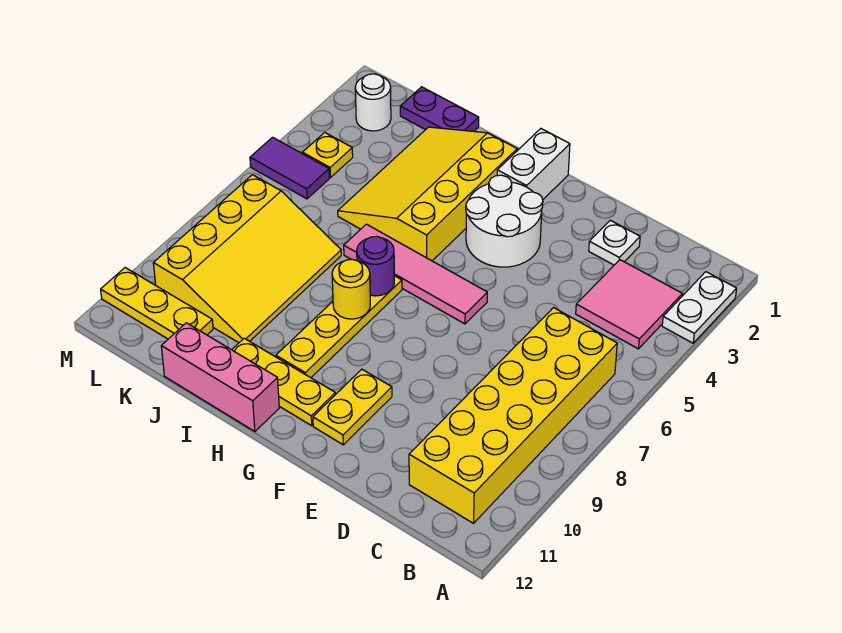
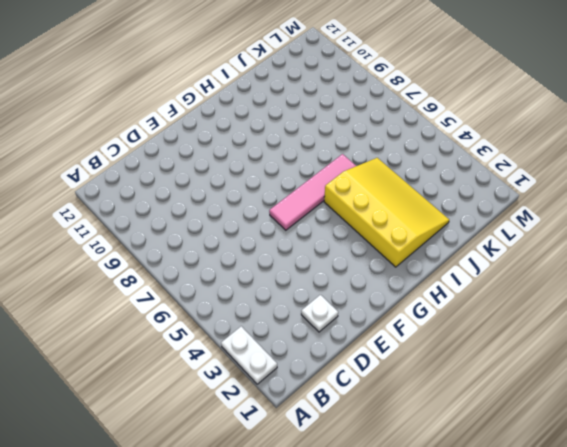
none -> pink 2x2 tile [576,260,682,349]
none -> yellow 2x6 brick [409,308,617,523]
none -> white 2x2 round brick [466,175,543,267]

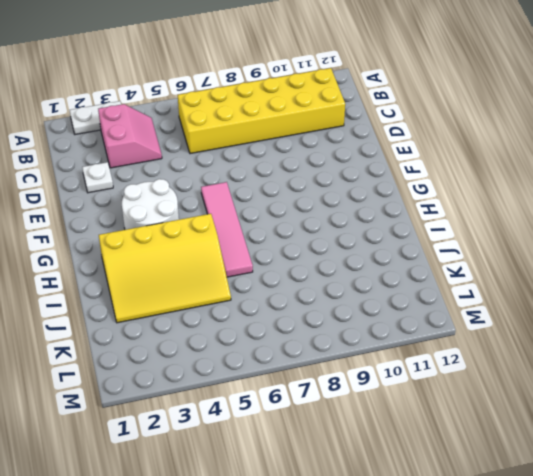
pink 2x2 slope [98,104,162,168] -> pink 2x2 tile [576,260,682,349]
none -> yellow 1x2 plate [313,369,392,445]
none -> white 1x2 brick [497,129,570,200]
none -> yellow 1x3 plate [232,338,335,426]

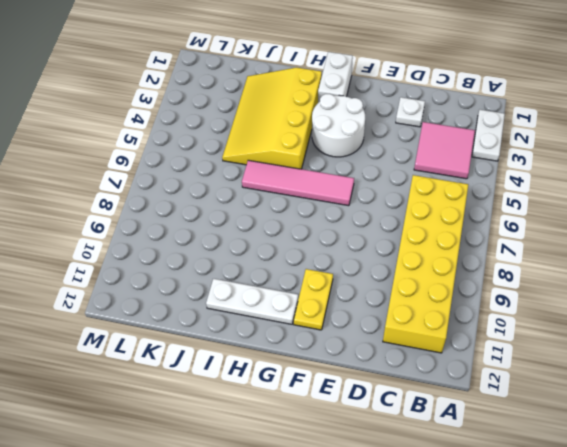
white 1x3 plate [206,279,298,324] -> yellow 1x3 plate [232,338,335,426]
none -> yellow 1x4 plate [276,276,402,378]
none -> pink 1x3 brick [161,323,279,431]
none -> purple 1x2 plate [400,87,479,131]

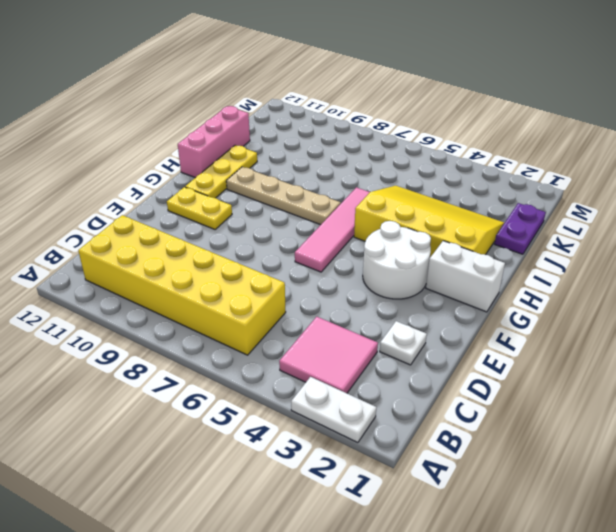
tan 1x4 plate [226,167,341,225] -> yellow 1x4 plate [276,276,402,378]
none -> yellow 3x4 slope [153,175,341,343]
none -> yellow 1x3 plate [101,268,213,339]
none -> white 1x1 round brick [355,74,391,131]

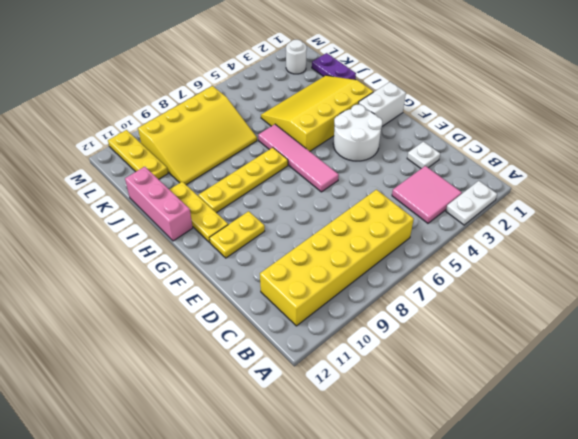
none -> yellow 1x1 plate [303,133,353,178]
none -> purple 1x2 tile [250,137,329,199]
none -> purple 1x1 round brick [357,236,394,296]

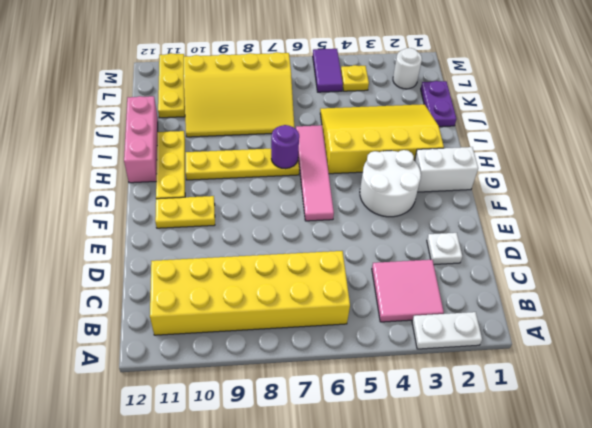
none -> yellow 1x1 round brick [332,259,370,319]

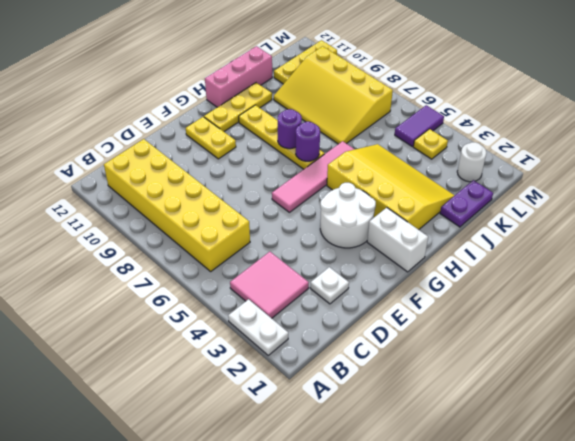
purple 1x1 round brick [278,109,302,149] -> yellow 1x1 round brick [332,259,370,319]

